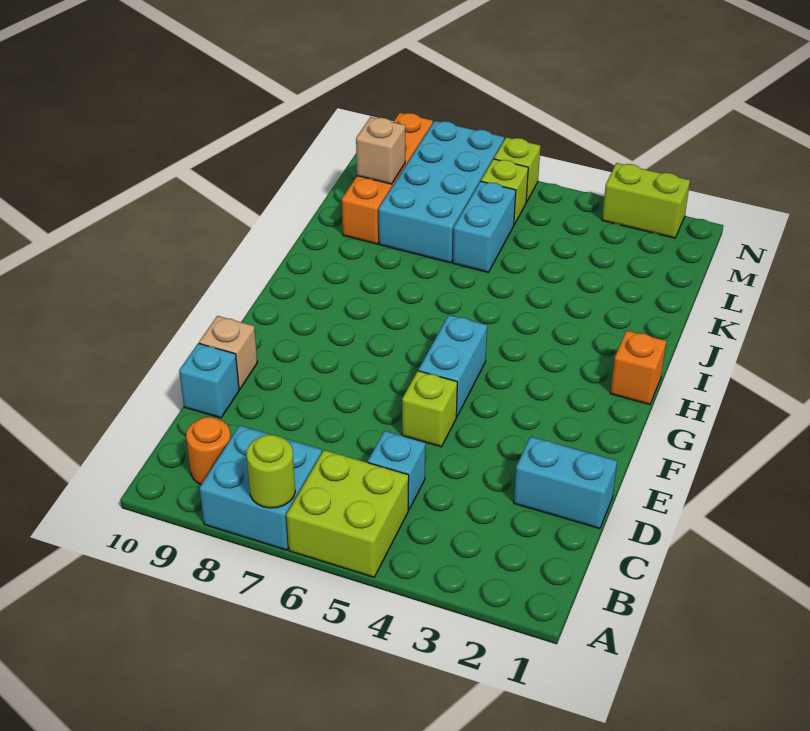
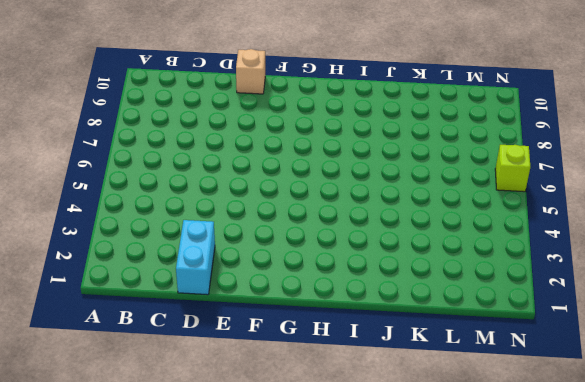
none -> lime 2x2 brick [286,450,409,577]
none -> cyan 2x2 brick [199,425,322,550]
none -> orange 1x1 round brick [186,417,231,484]

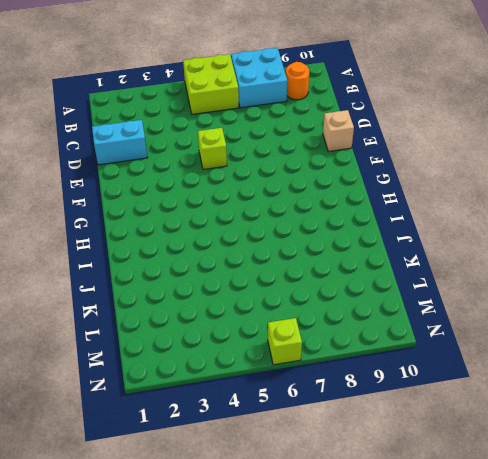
none -> cyan 1x1 brick [368,431,425,510]
none -> cyan 1x1 brick [179,343,239,418]
none -> cyan 1x2 brick [418,315,487,417]

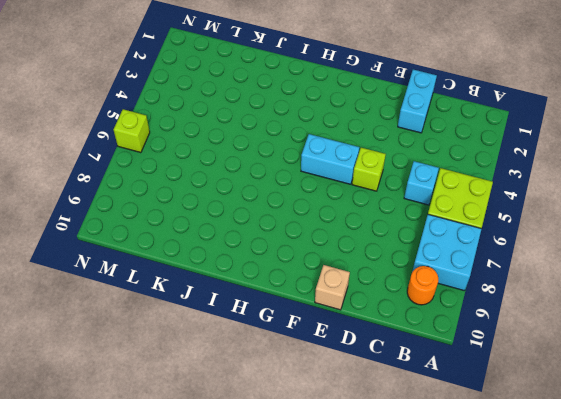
none -> cyan 1x1 brick [179,343,239,418]
none -> orange 1x1 brick [610,331,666,405]
none -> cyan 1x2 brick [453,181,516,272]

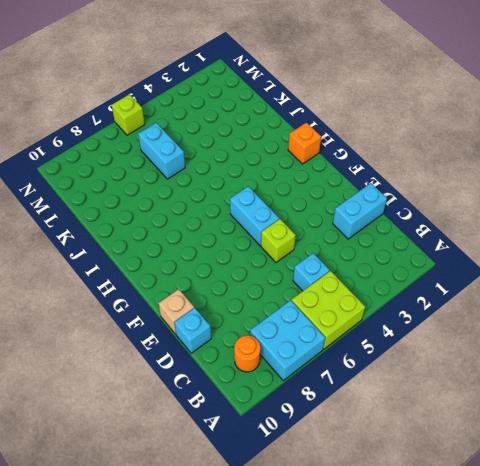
none -> cyan 2x4 brick [379,121,504,263]
none -> orange 1x4 brick [342,113,433,244]
none -> lime 1x1 brick [481,159,528,224]

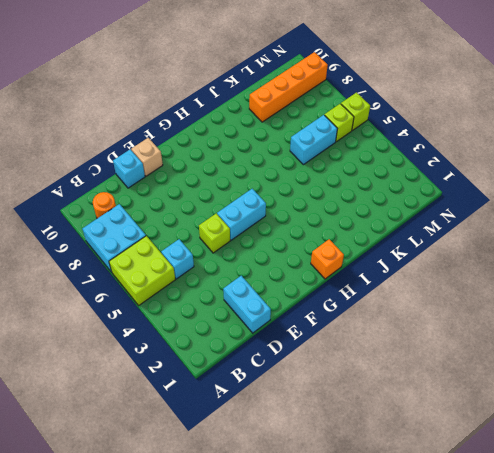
none -> cyan 2x4 brick [379,121,504,263]
none -> lime 1x2 brick [602,163,690,238]
none -> lime 1x1 round brick [246,435,295,508]

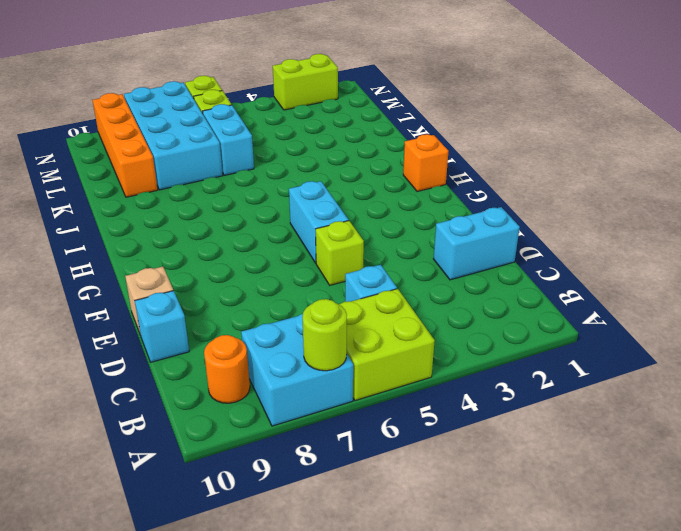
none -> tan 1x1 brick [356,117,405,184]

